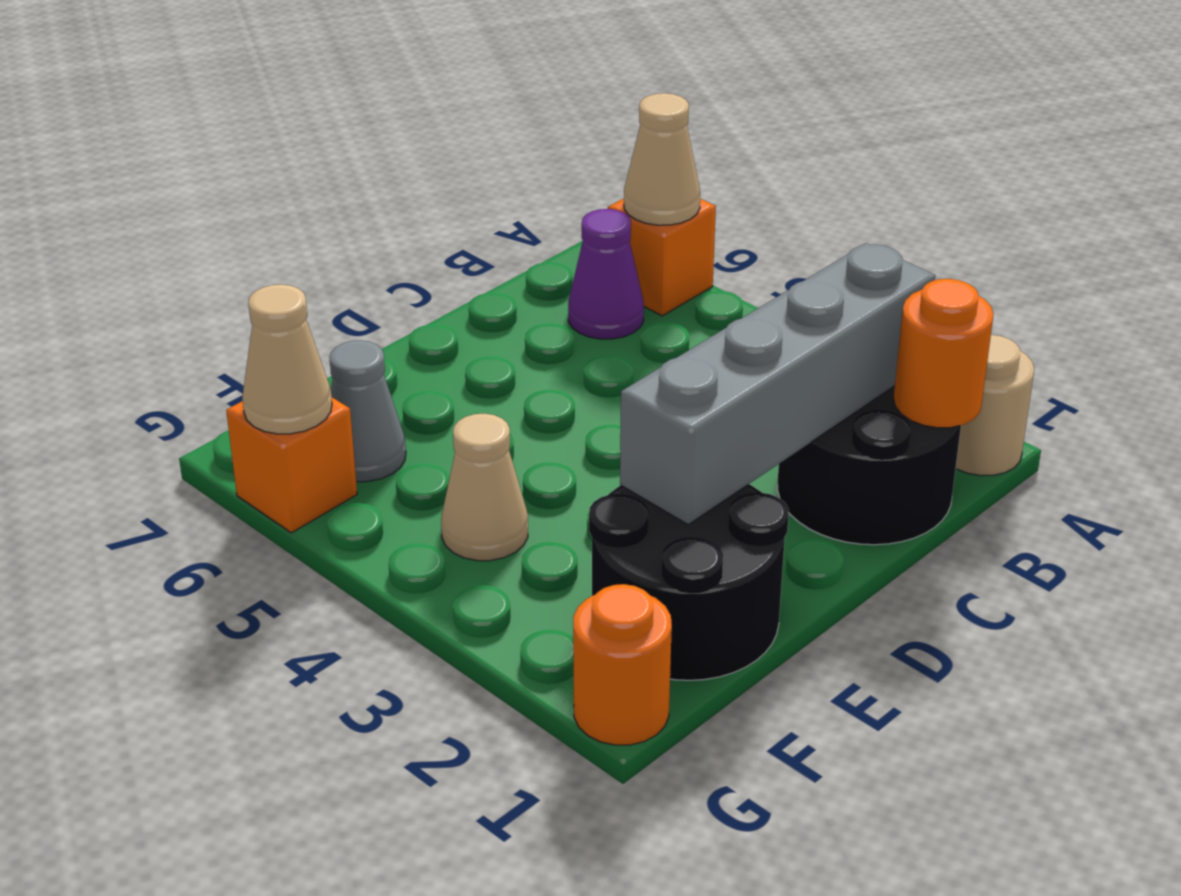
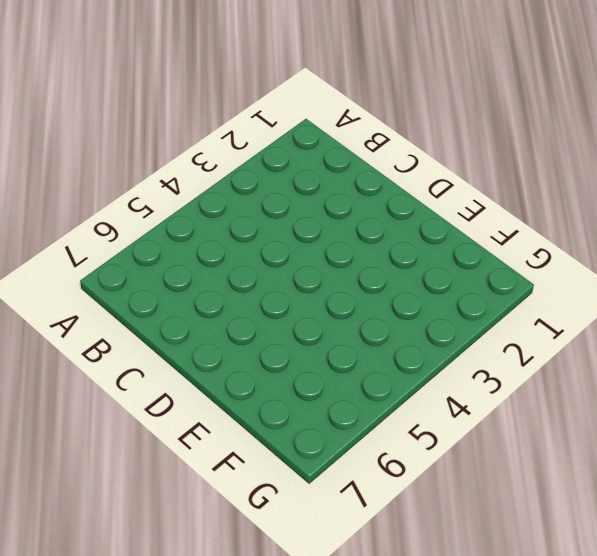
none -> tan 1x1 round brick [956,335,1034,476]
none -> orange 1x1 brick [608,199,716,316]
none -> black 2x2 round brick [778,386,961,545]

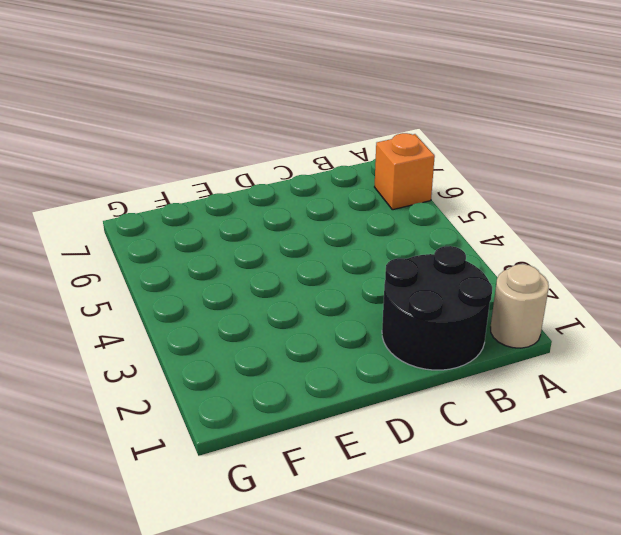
none -> purple 1x1 cone [568,209,644,339]
none -> black 2x2 round brick [589,484,789,680]
none -> tan 1x1 cone [441,414,528,561]

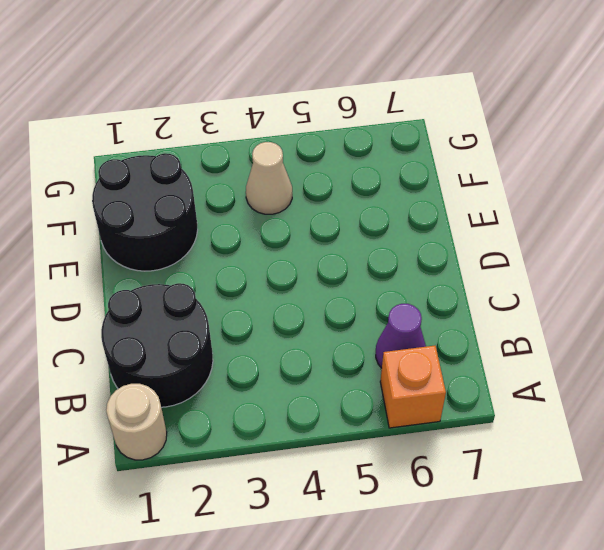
none -> grey 1x1 cone [329,340,406,482]
none -> orange 1x1 round brick [573,584,672,745]
none -> orange 1x1 brick [226,397,357,533]

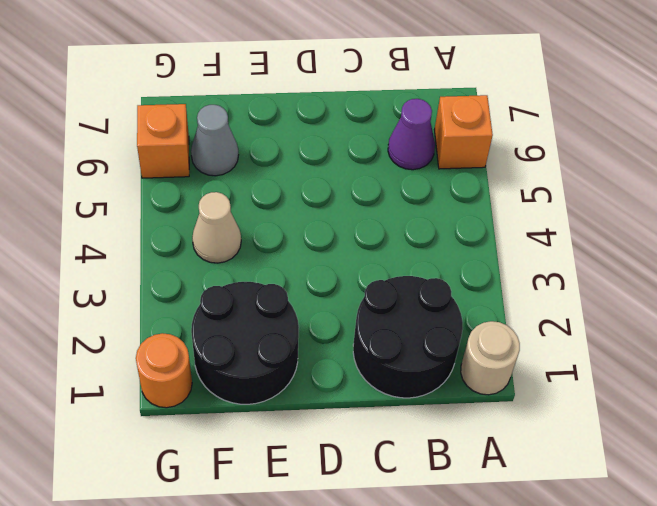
none -> tan 1x1 cone [624,93,700,225]
none -> orange 1x1 round brick [894,279,994,428]
none -> grey 1x4 brick [620,243,935,525]

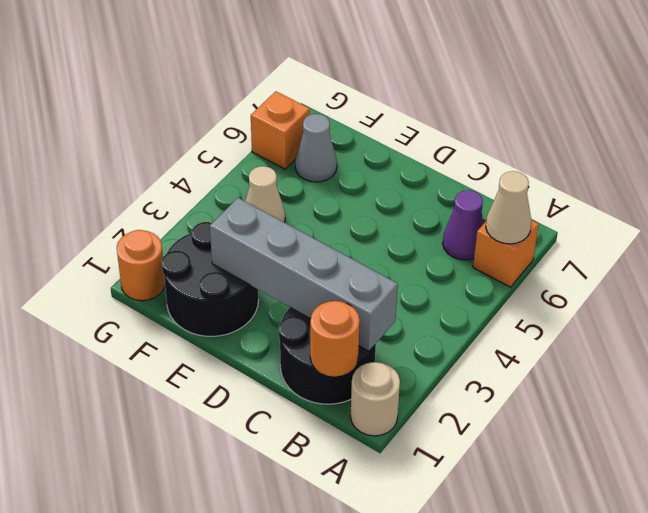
none -> tan 1x1 cone [242,284,332,434]

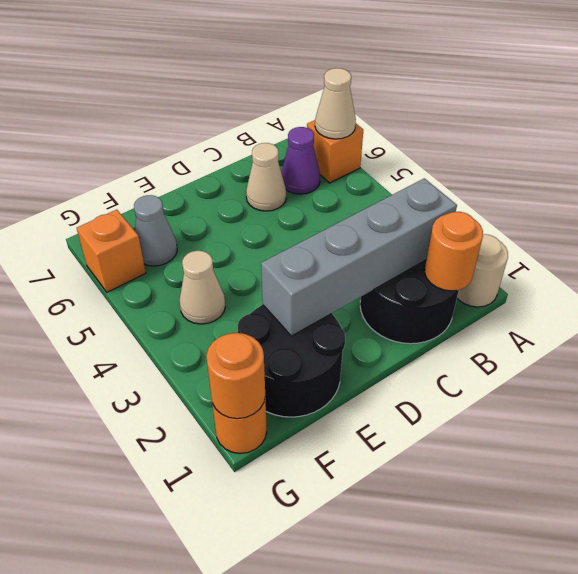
tan 1x1 cone [246,143,286,211] -> tan 1x1 cone moved to [242,284,332,434]
orange 1x1 round brick [206,333,265,419] -> none

